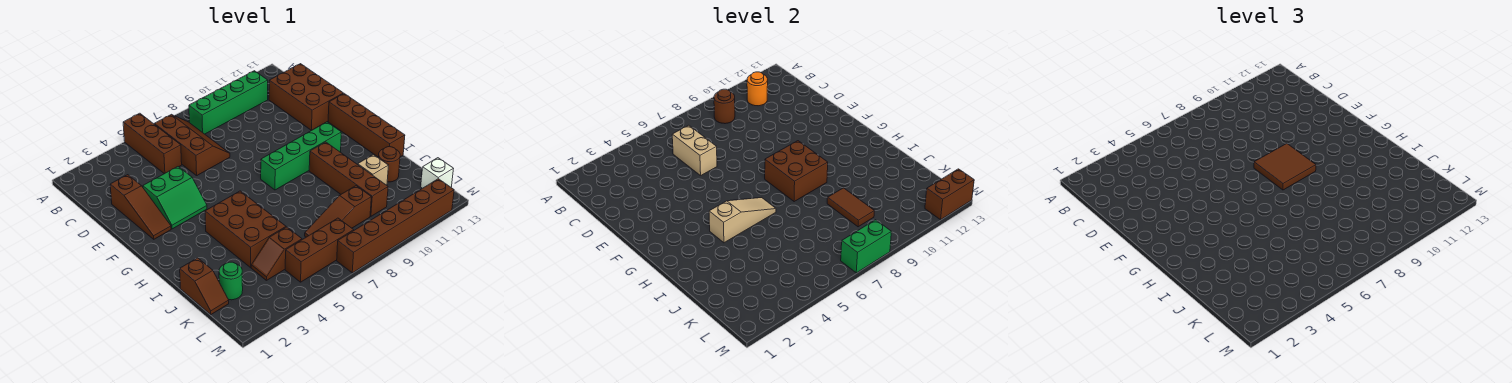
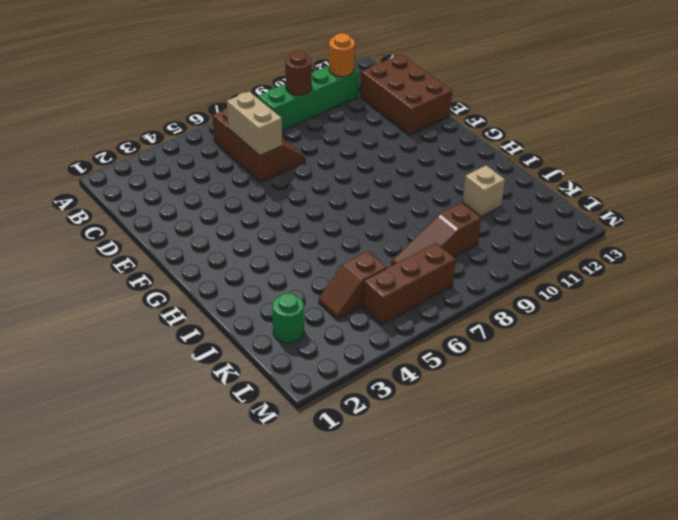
none -> brown 1x3 brick [123,113,182,174]
none -> brown 1x3 slope [110,175,171,239]
none -> green 2x2 slope [143,167,207,229]

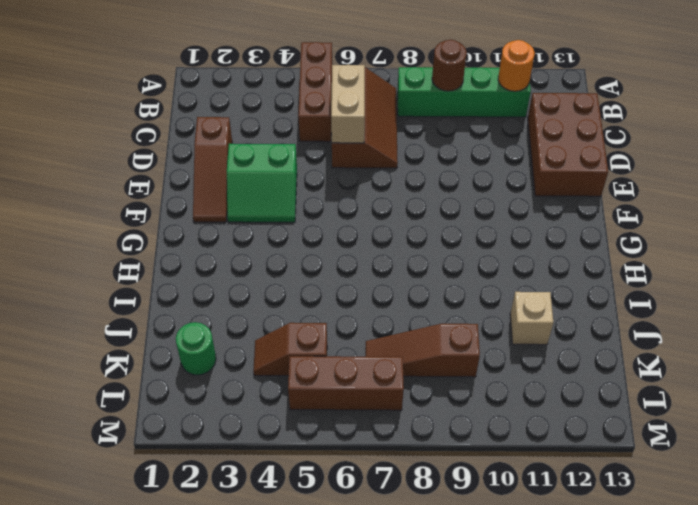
none -> brown 1x4 brick [328,94,405,157]
none -> green 1x4 brick [261,122,341,190]
none -> brown 2x3 brick [205,191,286,268]

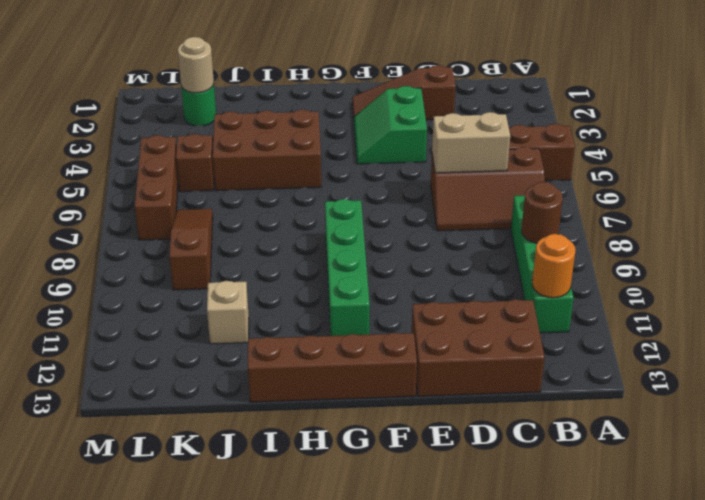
tan 1x1 round brick [178,37,214,93] -> none
none -> brown 1x4 brick [309,142,388,216]
none -> brown 1x2 slope [180,258,229,315]
none -> brown 1x1 round brick [378,147,400,182]

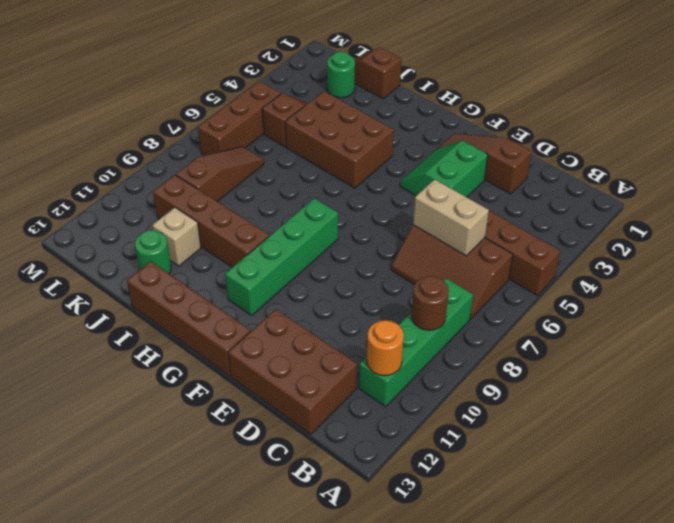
green 1x1 round brick [135,230,171,274] -> brown 1x1 round brick [378,147,400,182]
none -> white 1x1 brick [421,158,454,188]
none -> brown 1x6 brick [337,179,454,273]
none -> brown 2x2 brick [765,141,828,202]

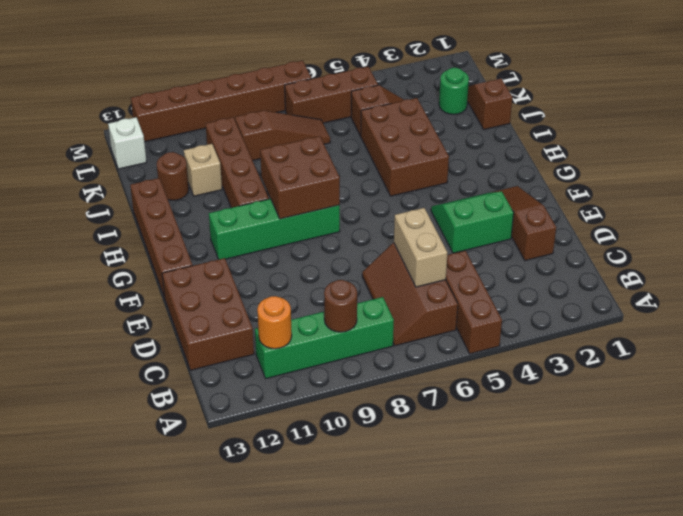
none -> tan 1x3 slope [709,198,776,243]
none -> brown 1x2 tile [827,188,874,227]
none -> green 1x2 brick [841,220,891,273]

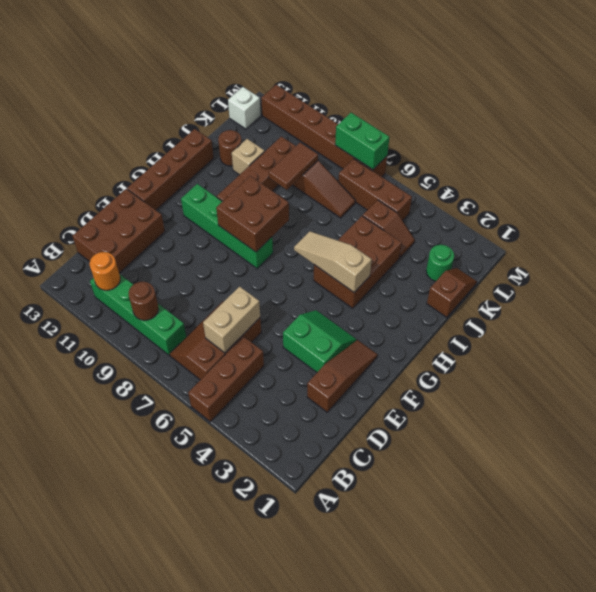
none -> brown 1x2 brick [925,169,974,220]
none -> brown 2x2 tile [1254,143,1316,190]

